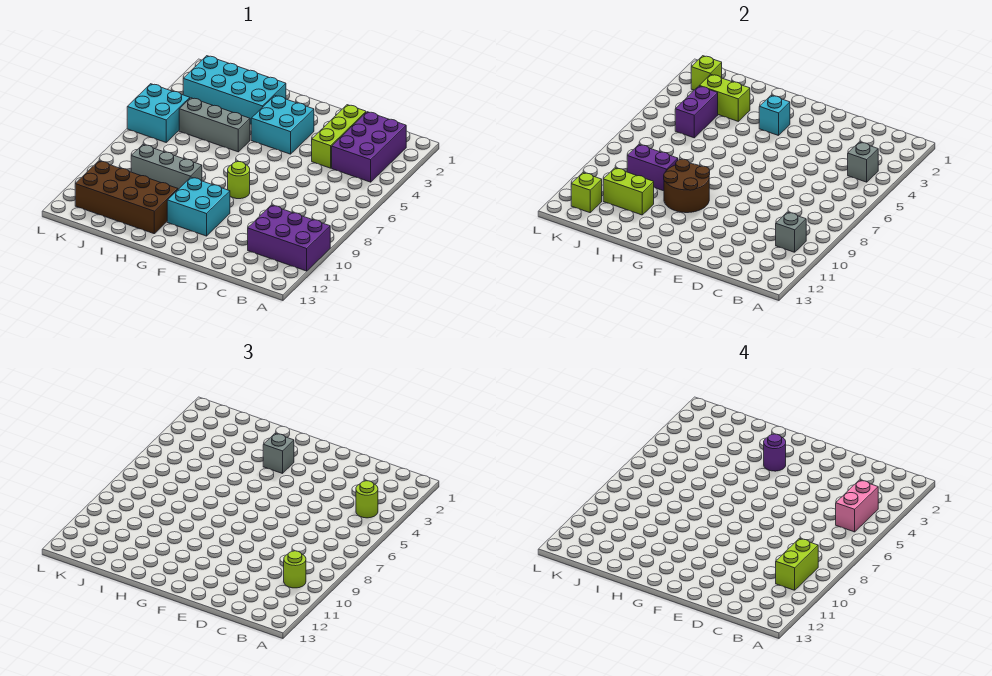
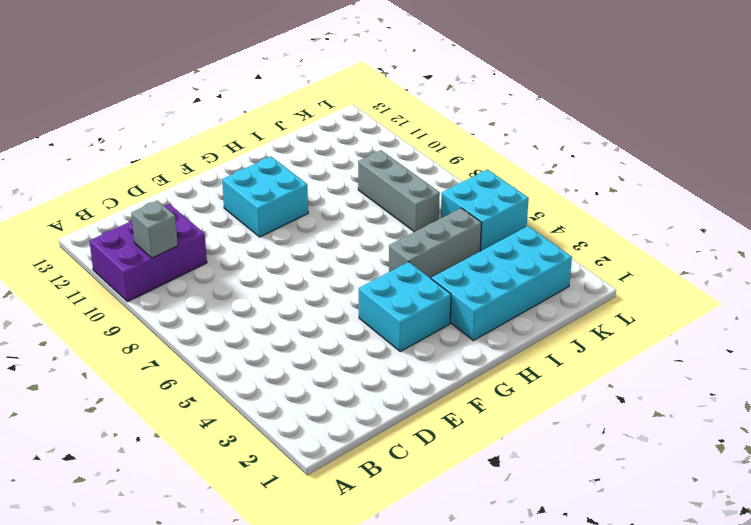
grey 1x3 brick [358,150,440,232] -> grey 1x3 brick turned to [131,145,202,189]
none -> purple 2x3 brick [332,112,406,182]
none -> lime 1x3 brick [312,105,366,168]
none -> lime 1x1 round brick [228,162,250,199]

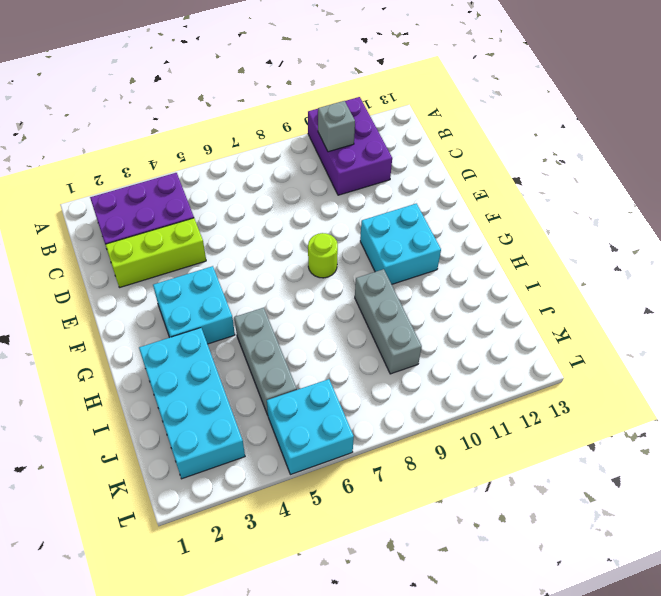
none -> brown 2x4 brick [75,161,178,234]
none -> grey 1x1 brick [848,142,878,182]
none -> cyan 1x1 brick [759,95,790,136]

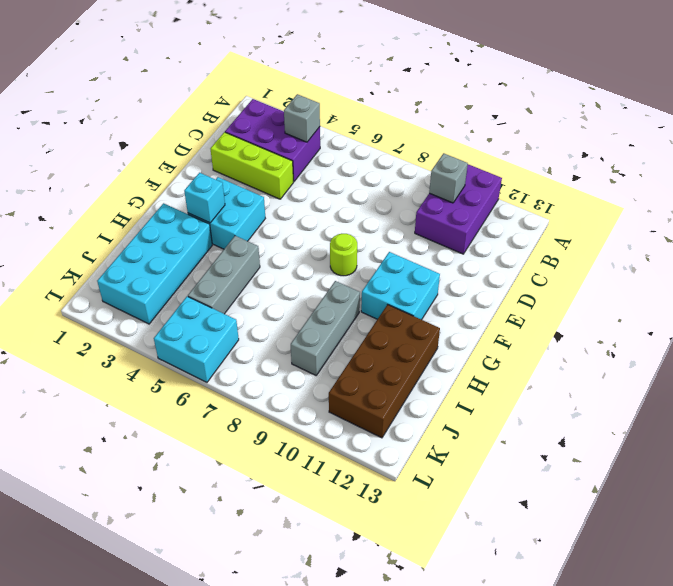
none -> brown 2x2 round brick [664,159,710,213]
none -> lime 1x2 brick [700,75,750,121]
none -> purple 1x2 brick [627,145,678,191]

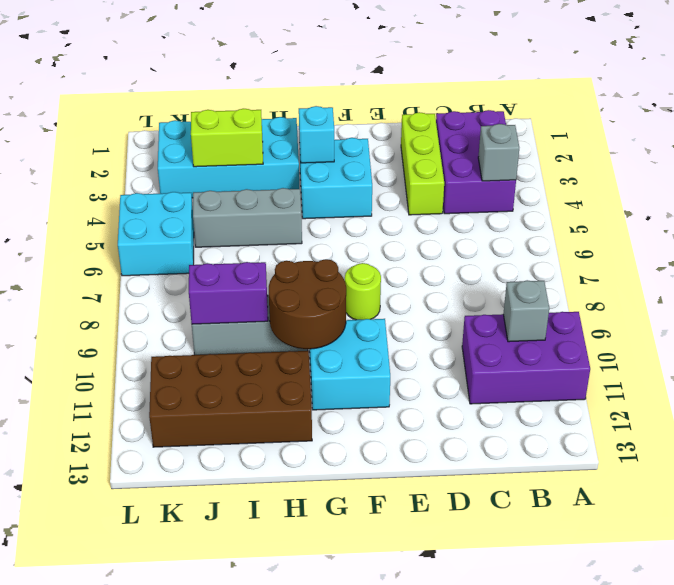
none -> lime 1x2 brick [603,168,654,215]
none -> purple 1x2 brick [675,86,718,138]
none -> lime 1x1 brick [691,56,722,90]

